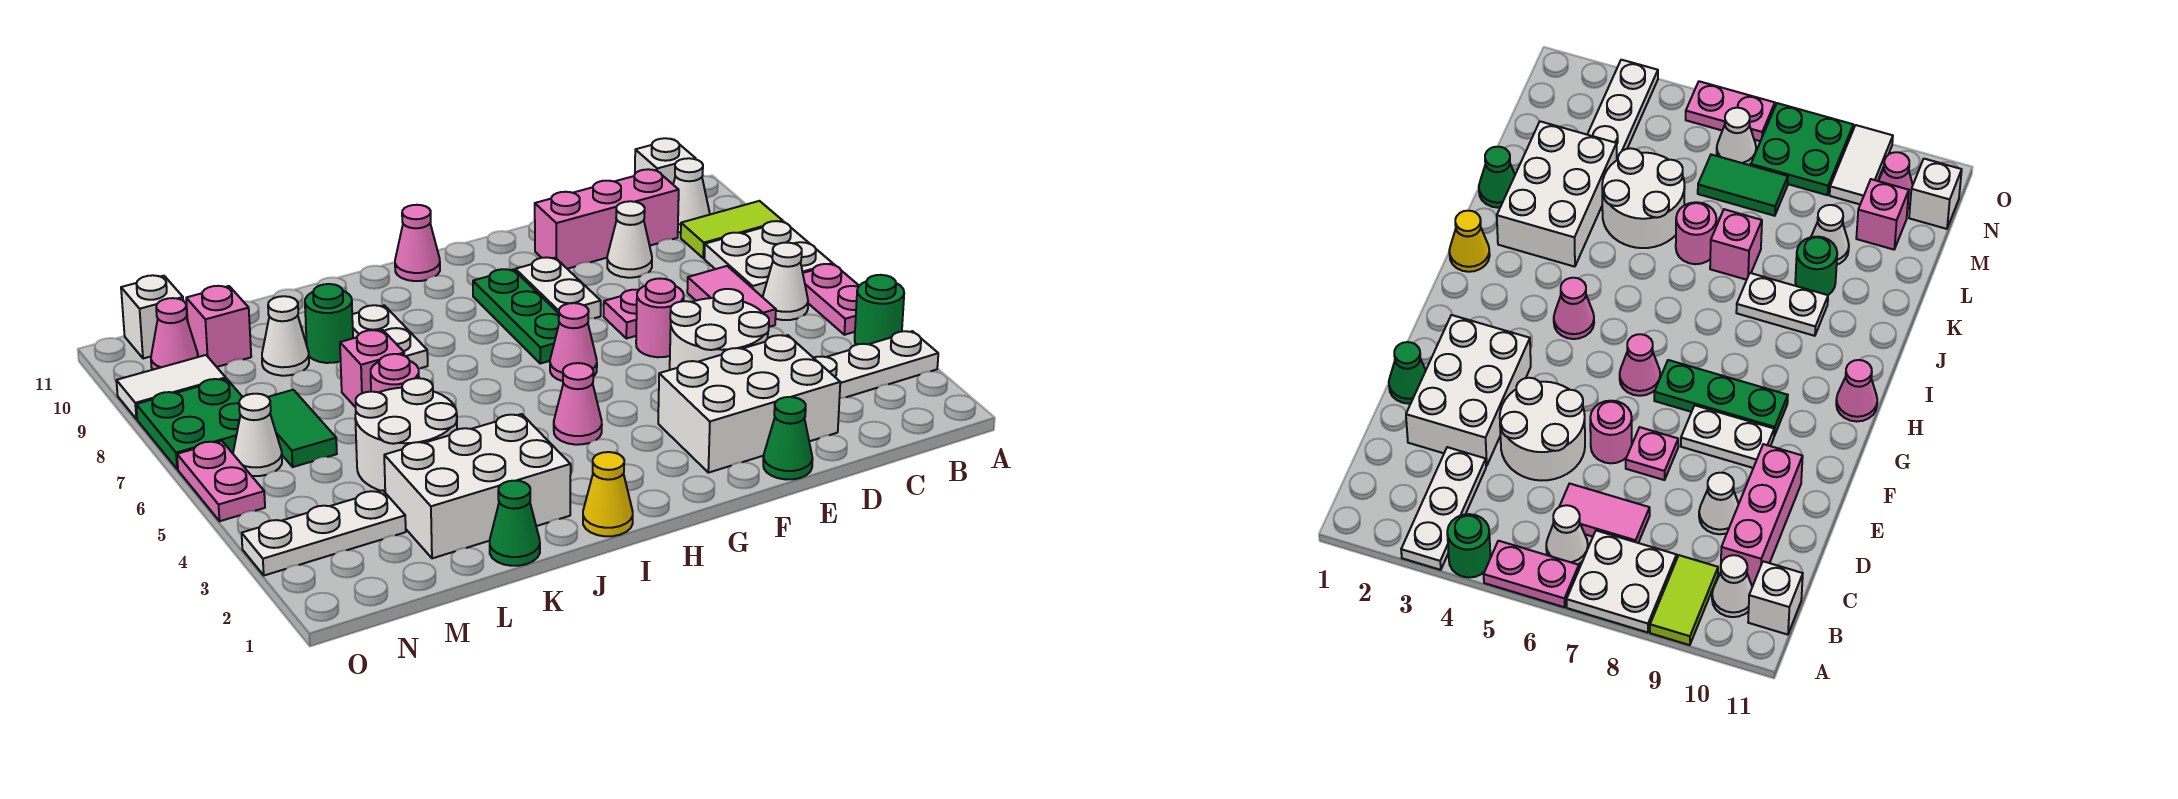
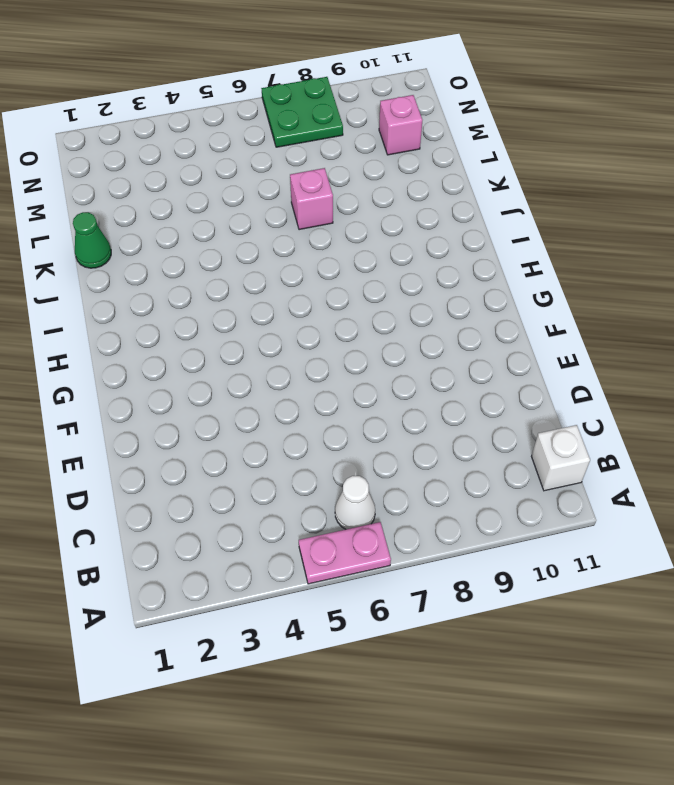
none -> white 1x3 plate [814,331,938,398]
none -> green 1x1 round brick [855,275,904,345]
none -> white 2x2 plate [704,221,833,297]
none -> lime 1x2 tile [681,201,783,258]

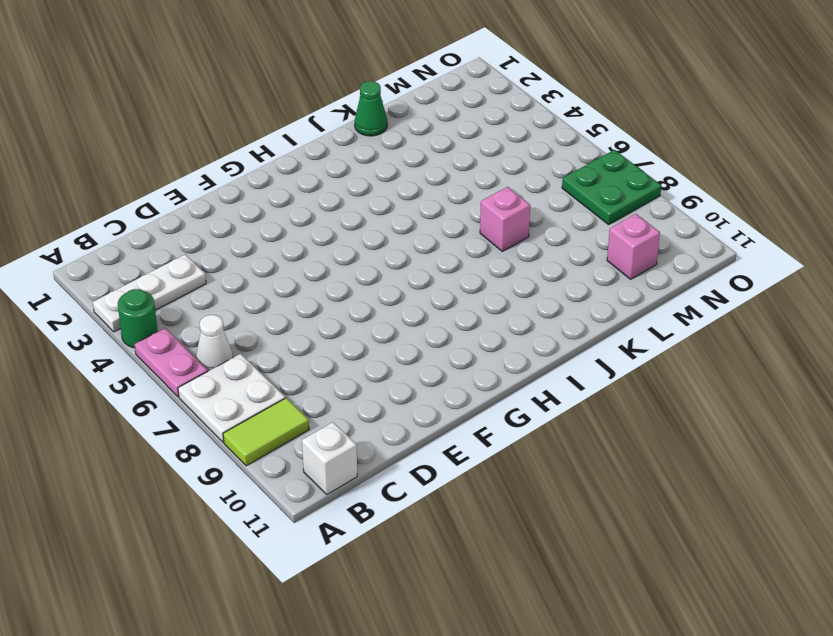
none -> white 1x1 cone [673,158,710,232]
none -> pink 1x2 tile [687,266,776,327]
none -> pink 1x3 brick [535,169,679,269]
none -> white 2x3 brick [658,335,840,473]

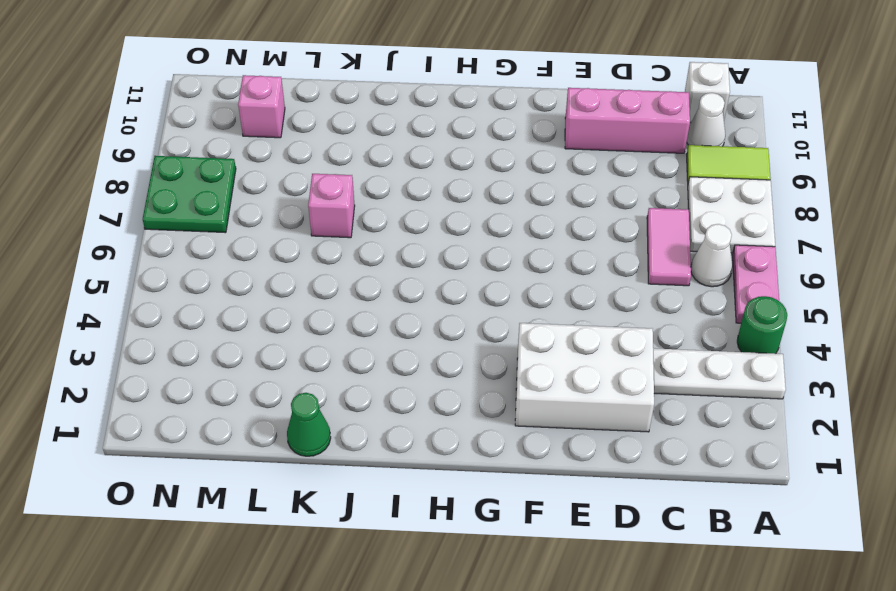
none -> white 2x2 round brick [670,289,769,370]
none -> white 1x1 cone [607,201,652,278]
none -> green 1x1 cone [763,397,813,480]
none -> pink 1x1 round brick [636,279,684,357]

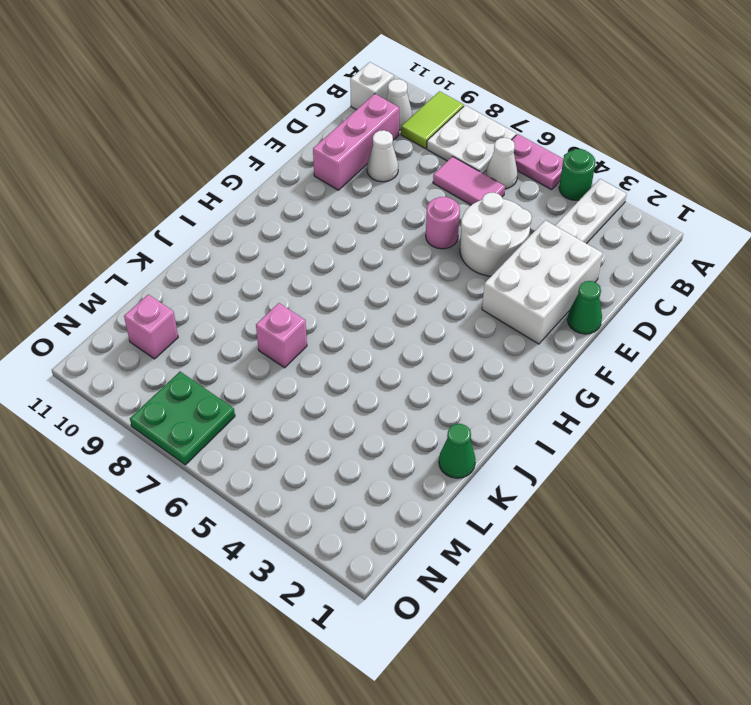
none -> pink 1x1 plate [604,290,639,339]
none -> white 1x2 plate [515,257,601,319]
none -> pink 1x1 cone [550,303,597,381]
none -> green 1x3 plate [473,269,559,364]

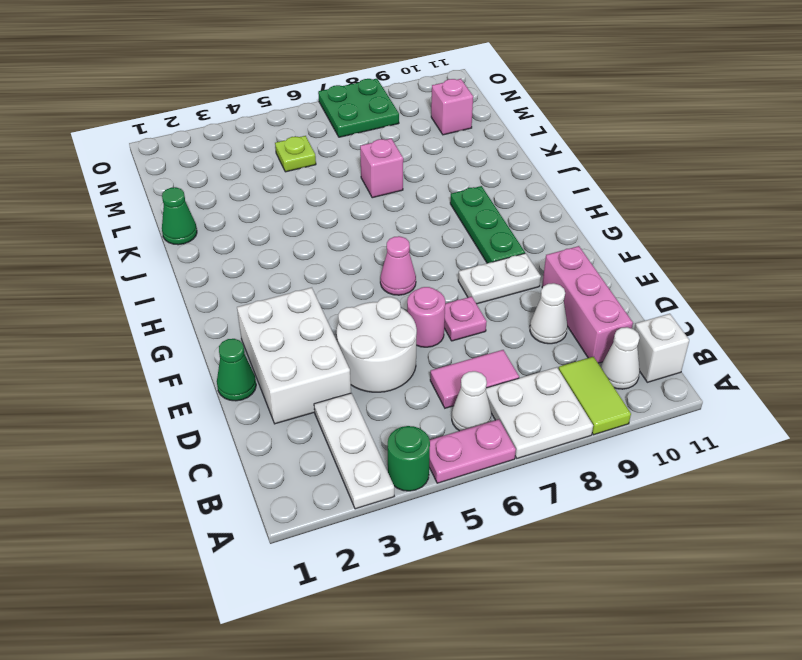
green 1x3 plate [450,186,525,263] -> green 1x3 plate turned to [473,269,559,364]
lime 1x1 plate [275,136,316,172] -> none
none -> pink 1x1 cone [554,363,602,445]
none -> pink 1x1 cone [395,205,440,281]
none -> yellow 1x1 cone [583,452,633,536]
none -> white 2x3 brick [384,414,571,558]

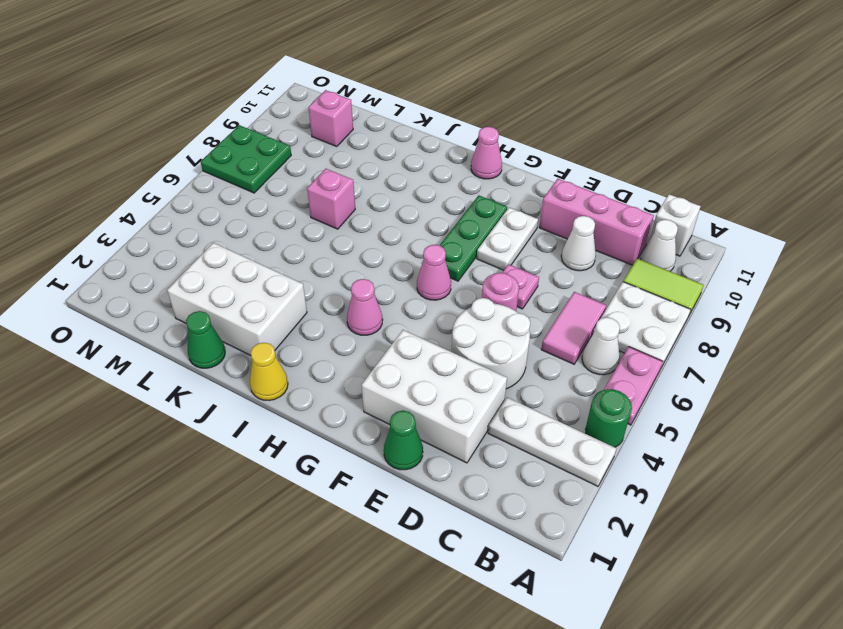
none -> white 1x2 plate [352,305,428,368]
none -> white 2x2 round brick [355,378,457,492]
none -> pink 1x1 round brick [371,354,419,392]
none -> green 1x1 round brick [305,284,353,363]

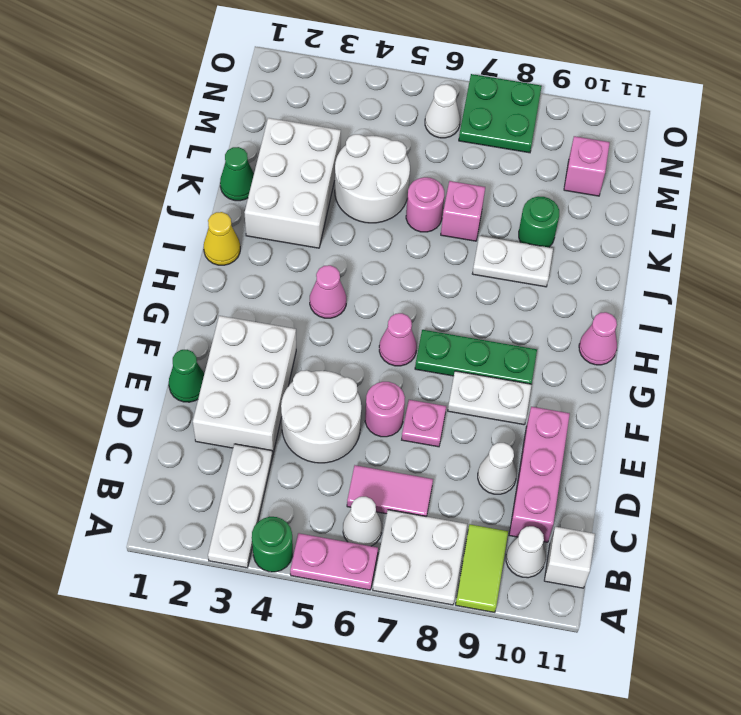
none -> white 1x1 cone [262,296,309,376]
none -> white 1x3 plate [242,490,406,575]
none -> green 1x2 tile [268,390,337,467]
none -> white 1x2 tile [116,355,226,419]

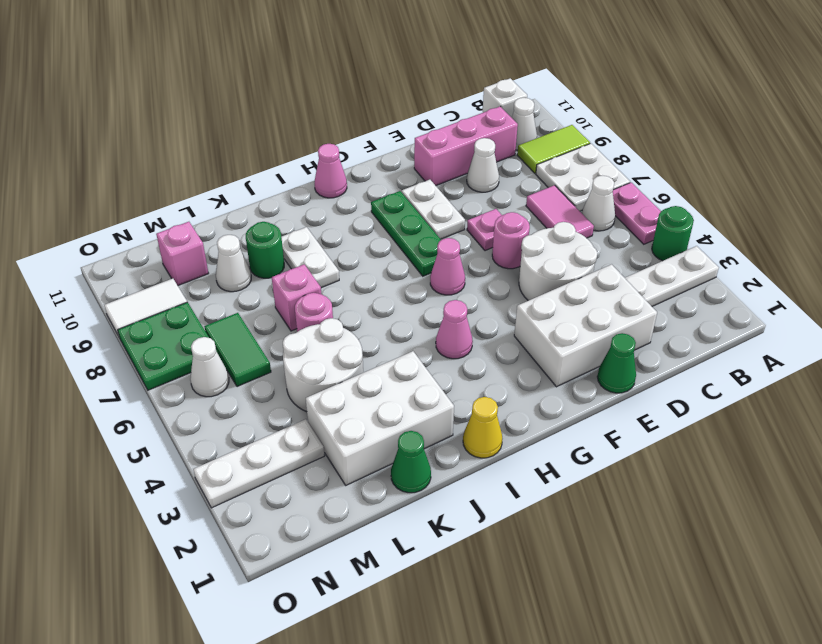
none -> pink 1x1 cone [151,298,198,370]
none -> white 1x1 brick [121,275,183,359]
none -> pink 1x2 plate [177,441,265,521]

